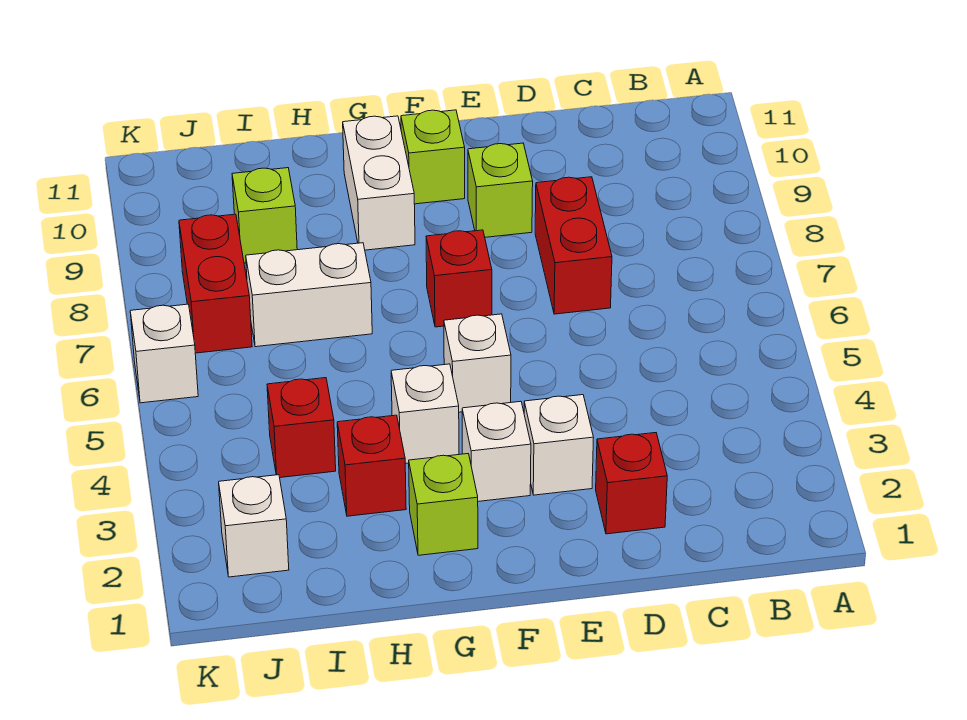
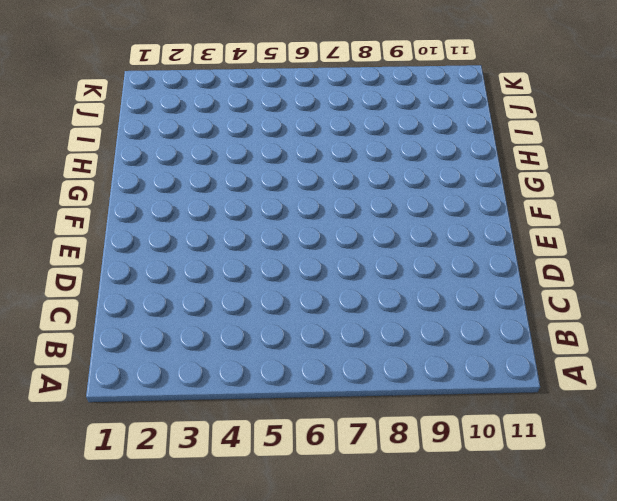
none -> red 1x1 brick [596,433,667,534]
none -> red 1x2 brick [535,177,612,314]
none -> white 1x1 brick [524,395,594,495]

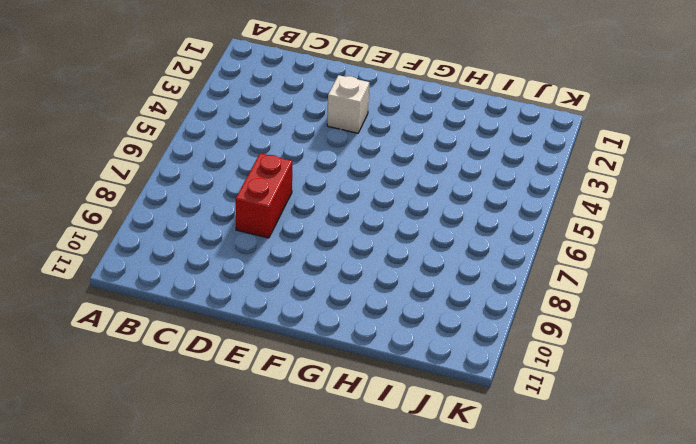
none -> red 1x1 brick [596,433,667,534]
none -> lime 1x1 brick [468,143,533,237]
none -> white 1x1 brick [462,401,531,501]

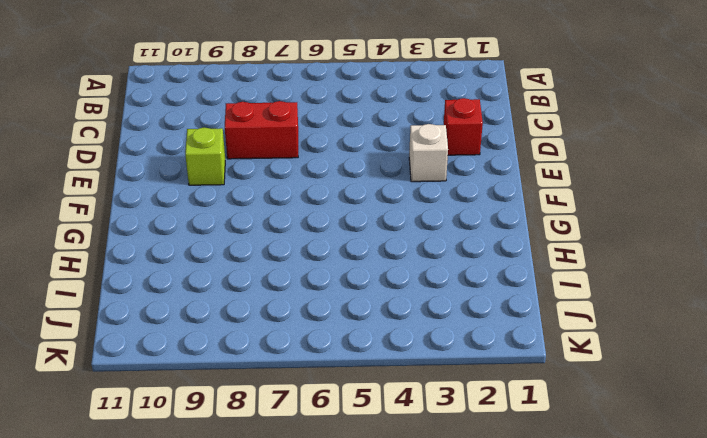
none -> white 1x1 brick [462,401,531,501]
none -> white 1x1 brick [444,314,511,412]
none -> red 1x1 brick [426,230,492,327]

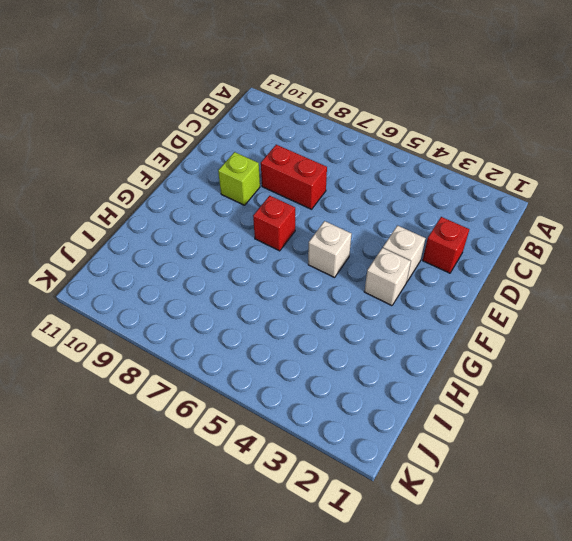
none -> lime 1x1 brick [401,110,465,204]
none -> lime 1x1 brick [409,454,478,555]
none -> white 1x1 brick [391,364,459,464]

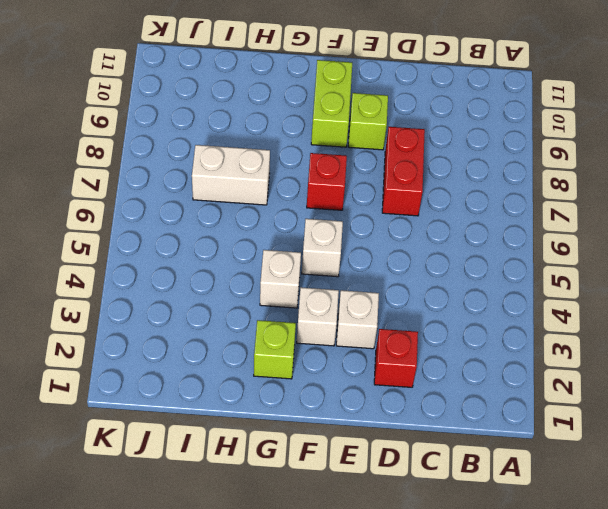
lime 1x2 brick [311,60,352,147] -> lime 1x1 brick [401,110,465,204]
none -> white 1x2 brick [343,116,415,250]
none -> red 1x1 brick [337,415,406,516]
none -> red 1x1 brick [267,378,336,478]

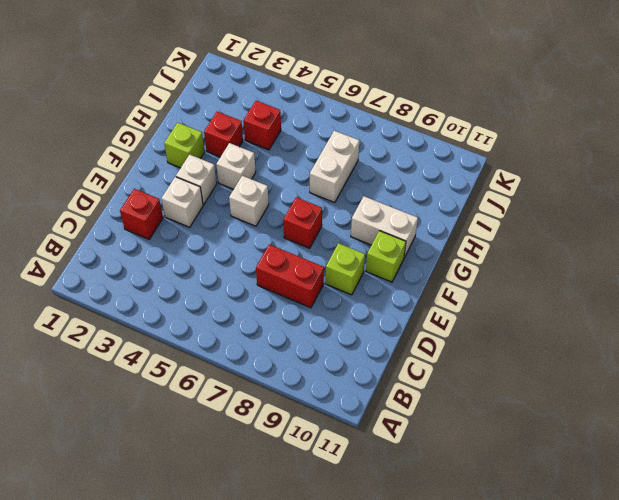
none -> lime 1x1 brick [232,168,297,263]
none -> white 1x1 brick [219,475,289,577]
none -> red 1x2 brick [179,214,252,353]

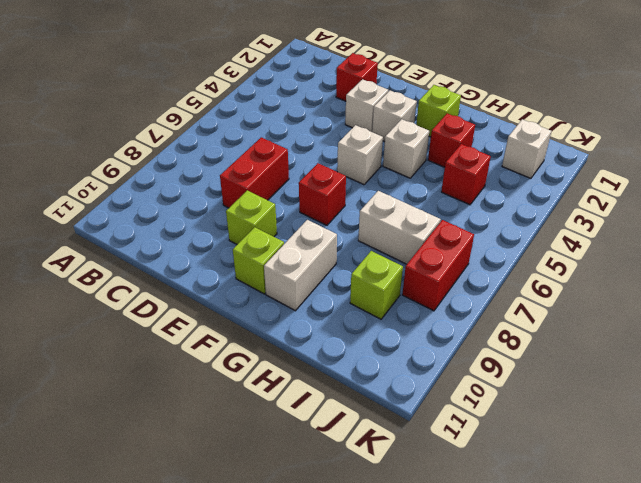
none -> white 1x1 brick [130,304,198,403]

